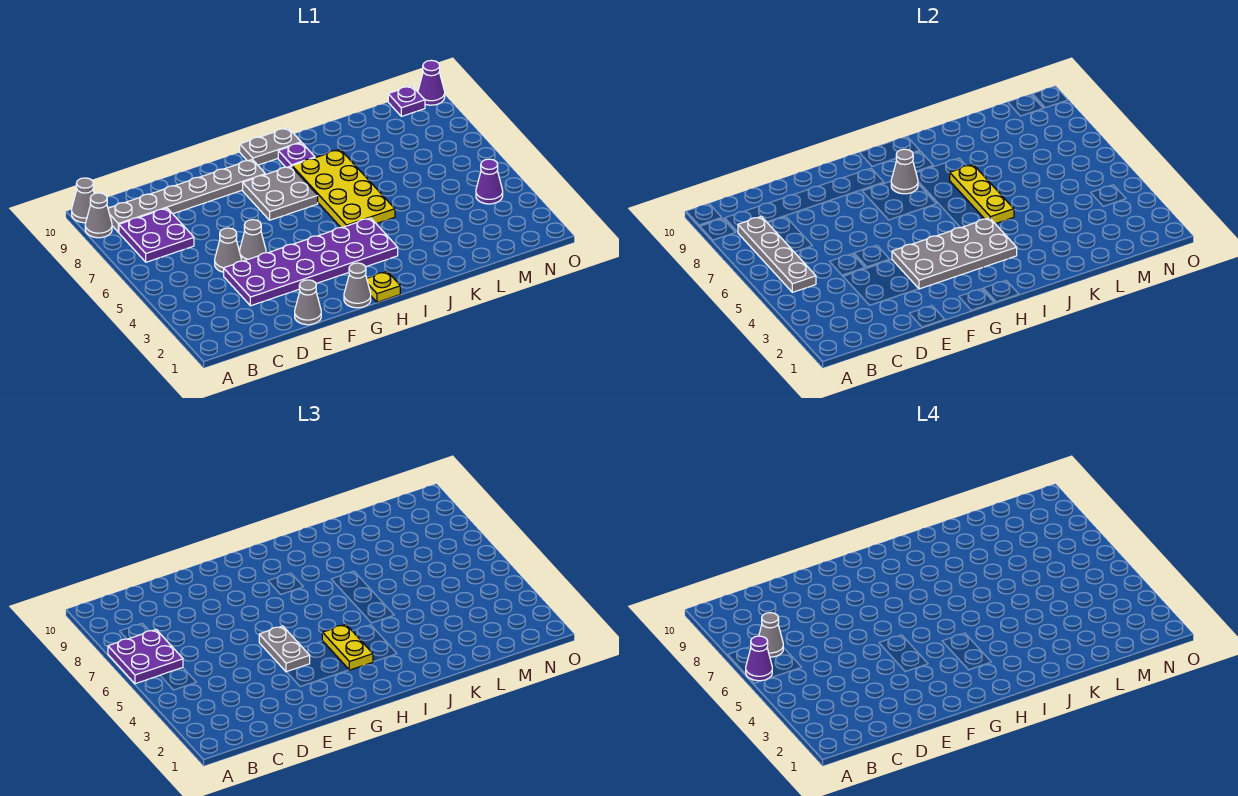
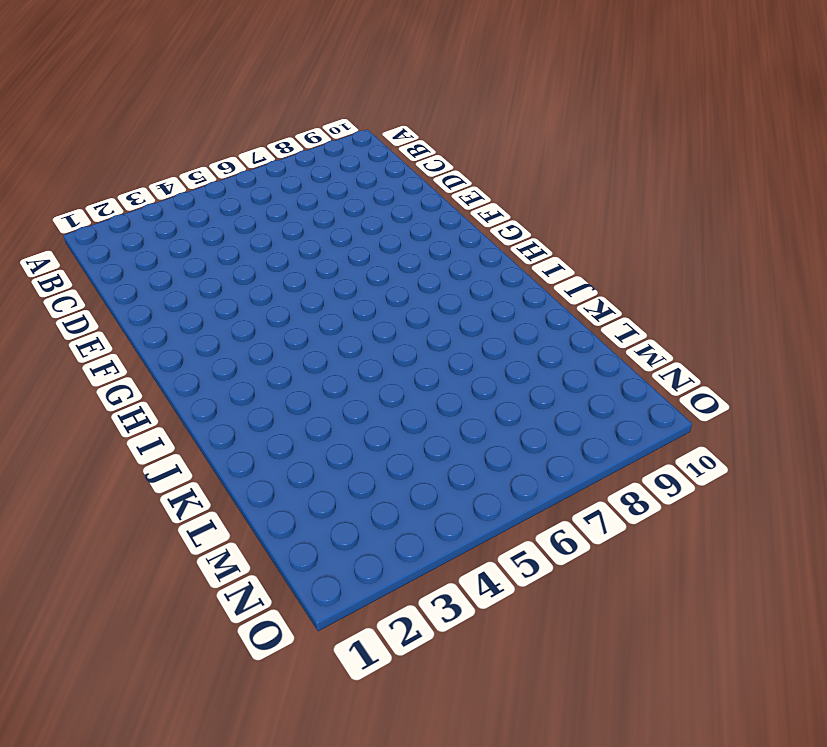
none -> grey 1x1 cone [85,193,112,238]
none -> grey 1x1 cone [72,178,94,223]
none -> purple 2x2 plate [119,208,194,262]

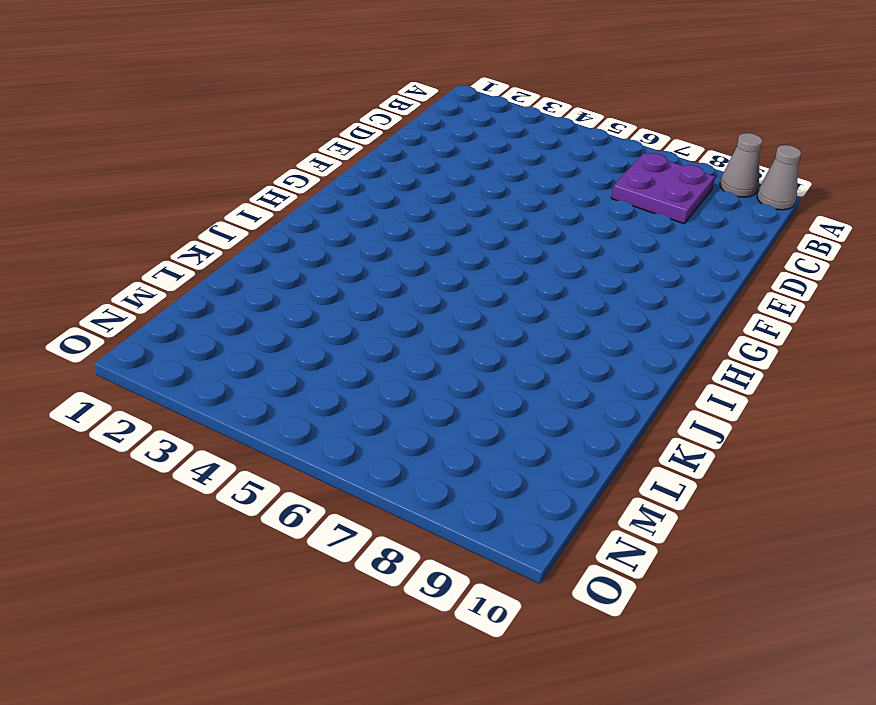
none -> grey 1x6 plate [108,160,265,232]
none -> purple 2x6 plate [224,218,398,306]
none -> grey 1x1 cone [215,228,241,272]

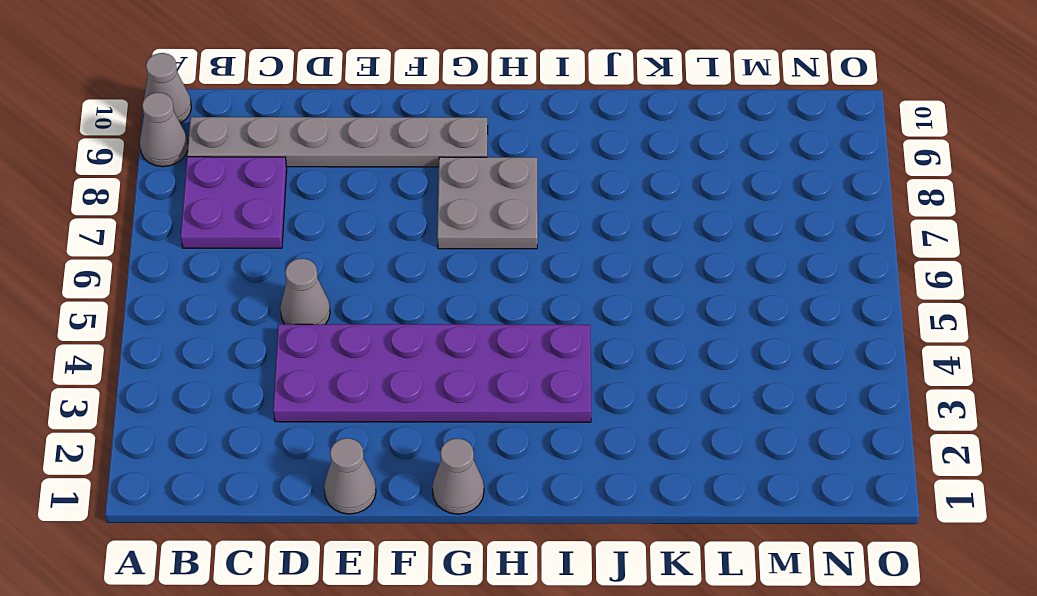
none -> grey 1x1 cone [239,220,266,261]
none -> yellow 1x1 plate [367,272,400,302]
none -> grey 1x2 plate [240,128,301,165]

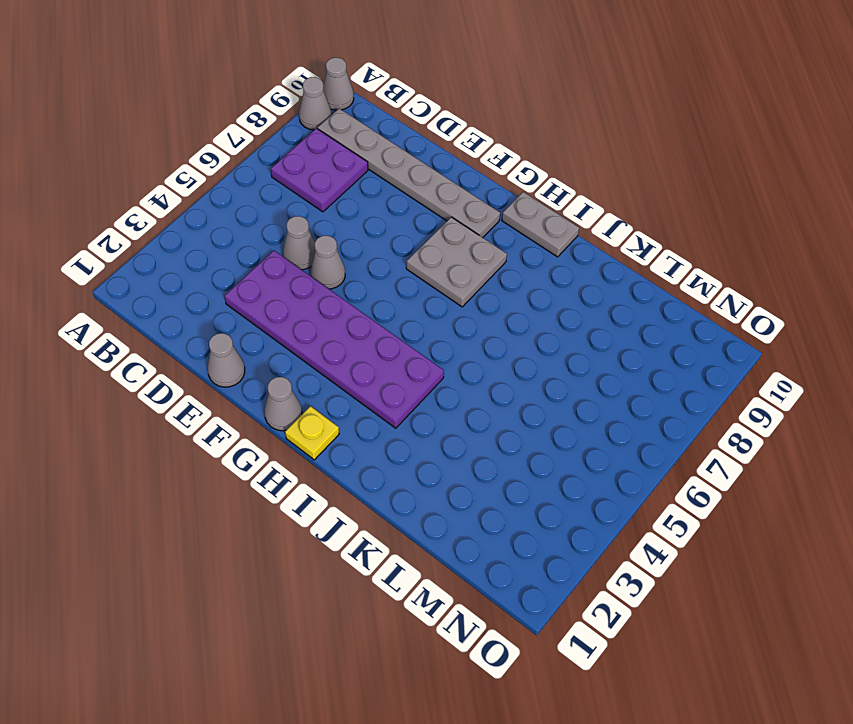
none -> yellow 2x4 plate [292,149,395,228]
none -> purple 1x1 plate [278,143,315,167]
none -> purple 1x1 cone [476,159,503,204]

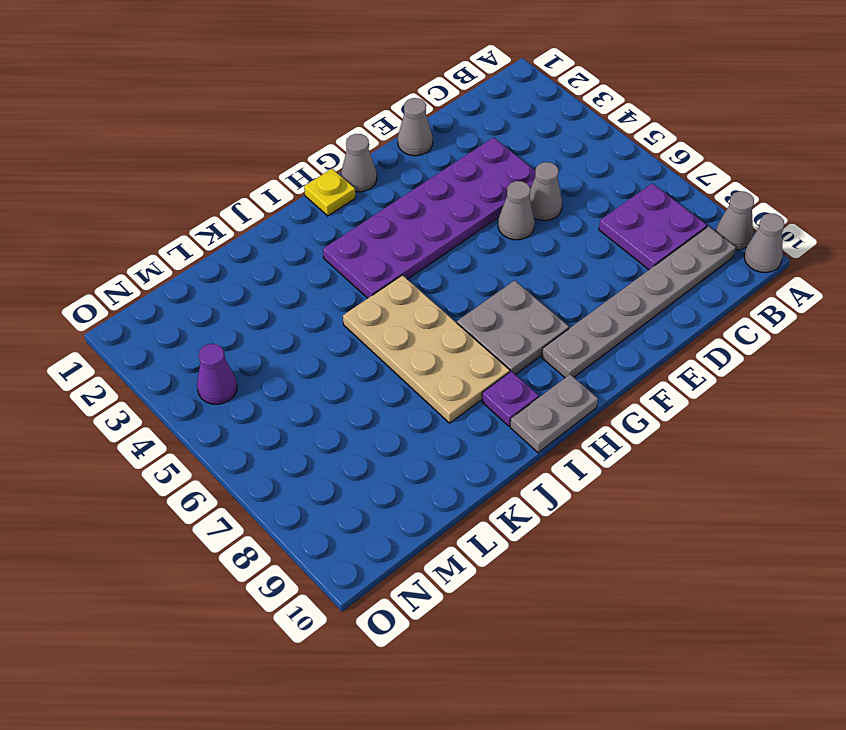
tan 2x4 plate [343,275,510,423] -> yellow 2x4 plate [292,149,395,228]
none -> purple 1x1 plate [388,86,425,116]
none -> purple 1x1 cone [418,60,445,105]
none -> grey 1x4 plate [738,216,816,292]

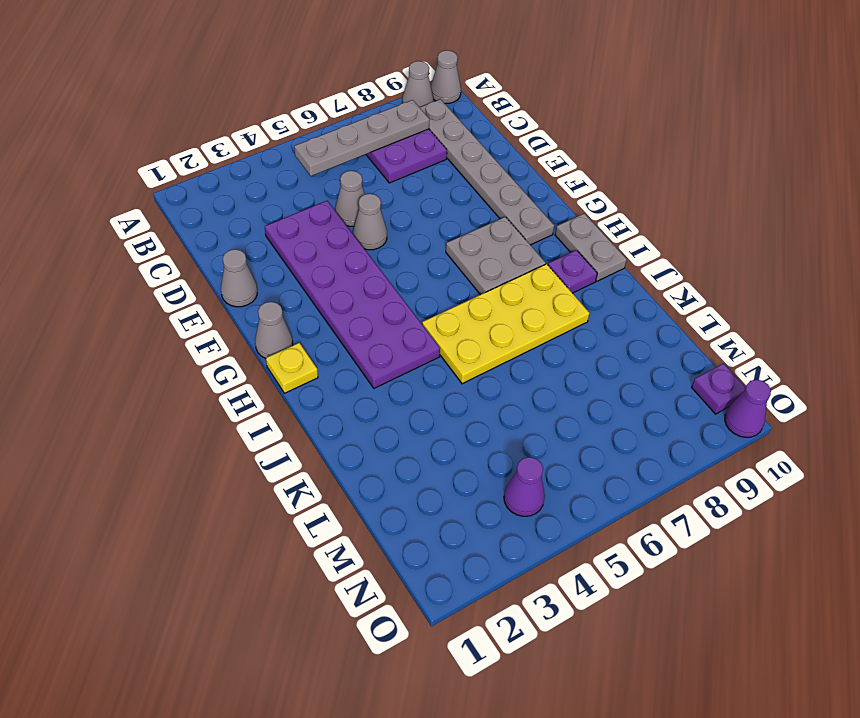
none -> grey 2x4 plate [892,218,1017,289]
none -> grey 1x1 cone [891,149,918,194]
none -> yellow 1x3 plate [950,165,1014,224]

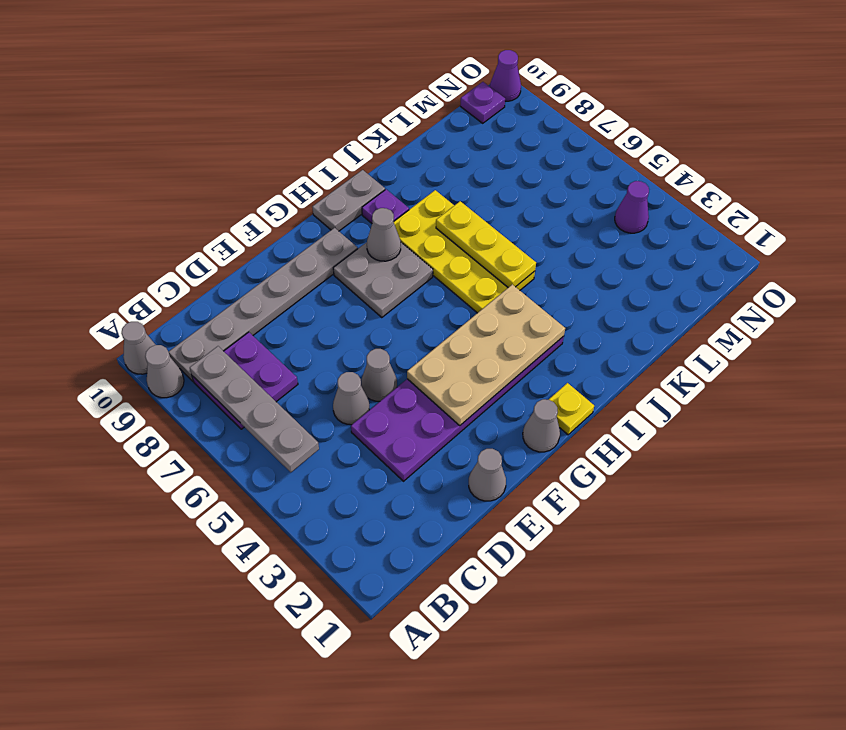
tan 2x4 plate [407,284,565,425] -> grey 2x4 plate [892,218,1017,289]
none -> purple 2x2 plate [108,630,183,684]
none -> grey 1x2 plate [259,626,310,672]
none -> yellow 1x2 plate [322,624,373,670]

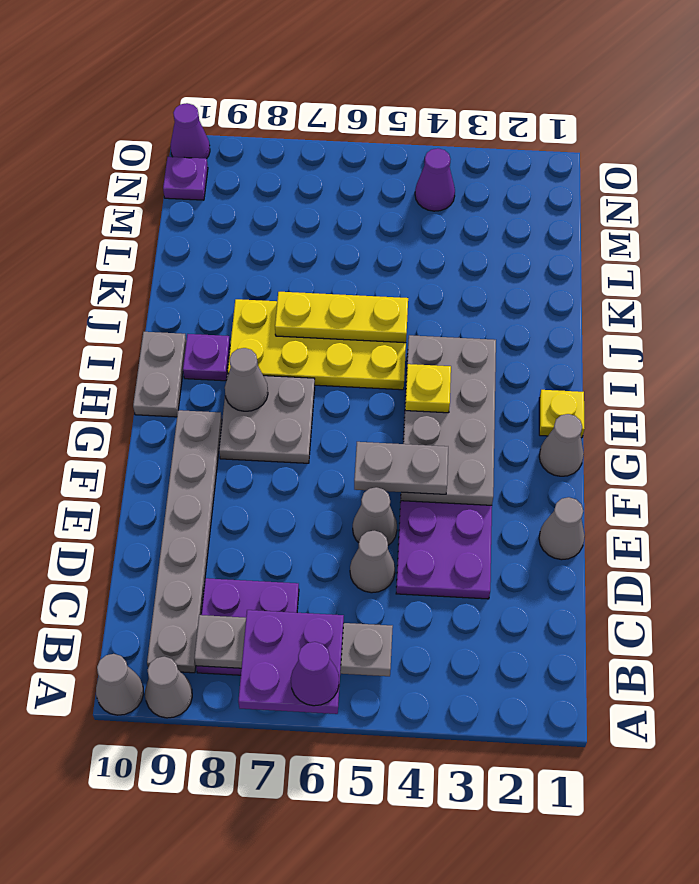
yellow 1x1 plate [405,364,451,413] -> yellow 1x2 plate [322,624,373,670]
none -> grey 1x1 cone [759,613,783,657]

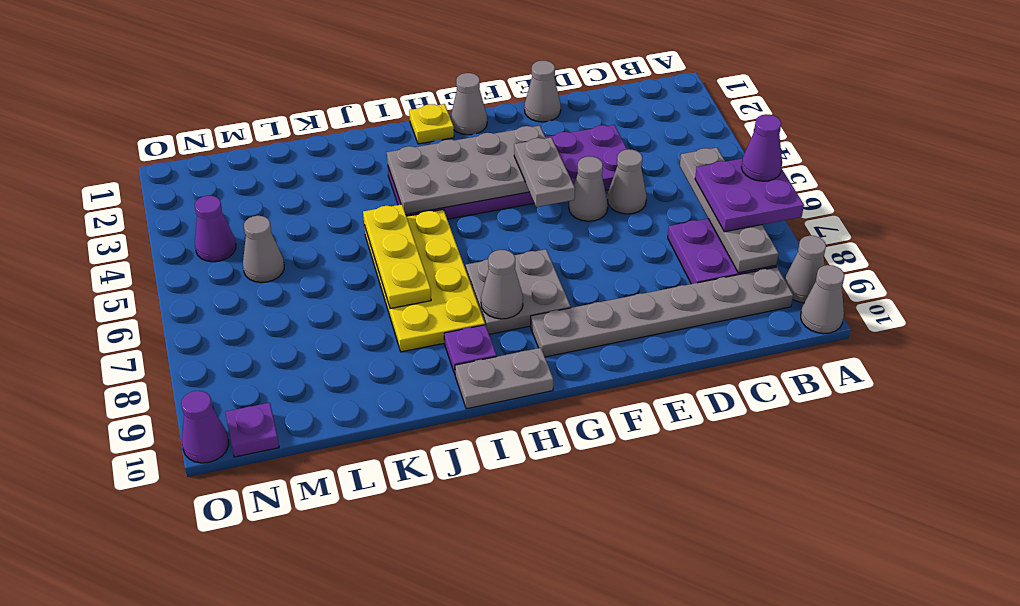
grey 1x1 cone [243,216,284,282] -> grey 1x1 cone moved to [759,613,783,657]
none -> yellow 1x2 plate [322,624,373,670]

